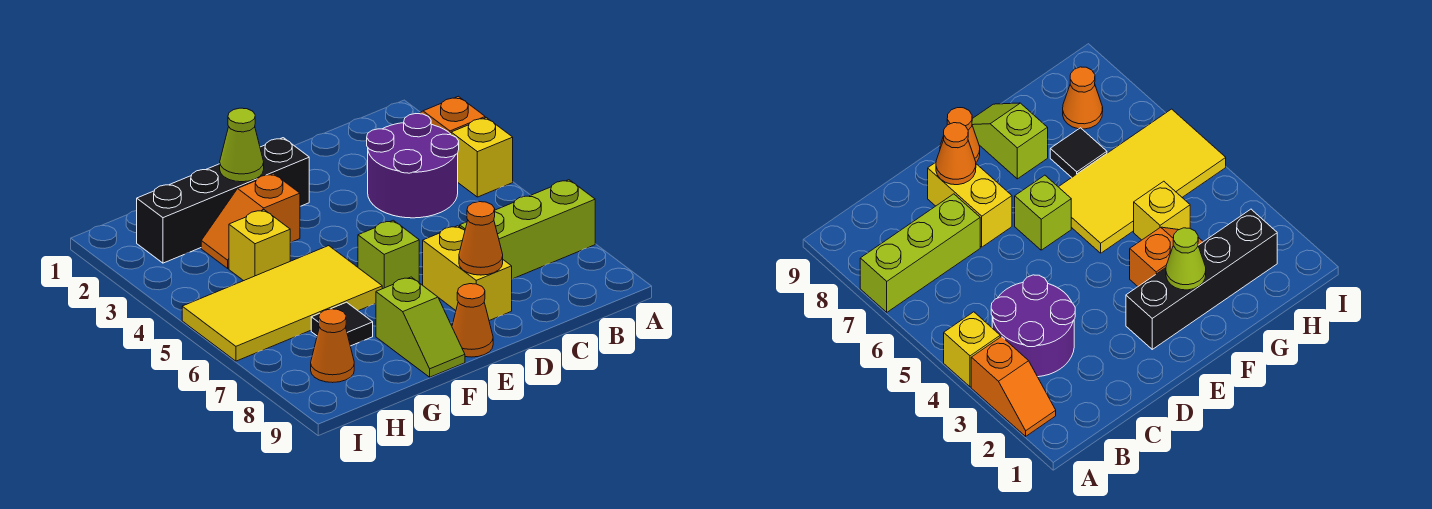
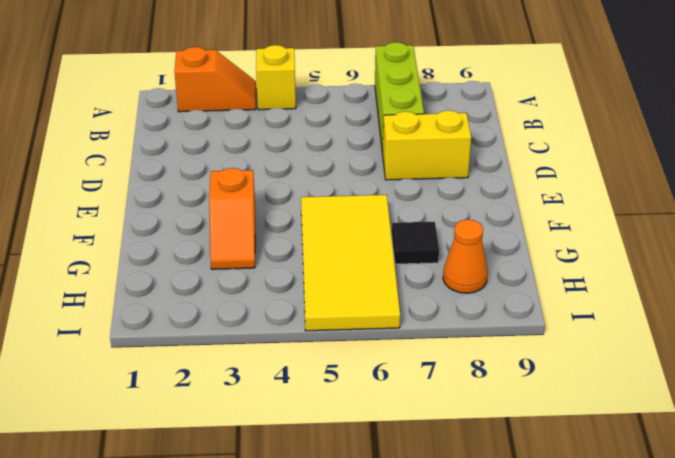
orange 1x2 slope [174,47,256,112] -> orange 1x2 slope turned to [419,96,485,134]
none -> purple 2x2 round brick [367,114,459,218]
none -> black 1x4 brick [137,138,309,263]
none -> lime 1x1 brick [358,220,419,289]

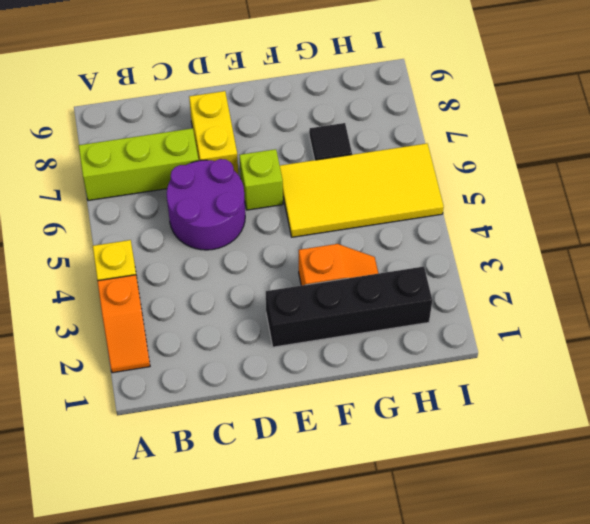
purple 2x2 round brick [167,159,245,250] -> purple 2x2 round brick moved to [367,114,459,218]
none -> orange 1x1 cone [452,284,493,357]
none -> lime 1x2 slope [376,277,465,377]
none -> yellow 1x1 brick [229,210,290,281]

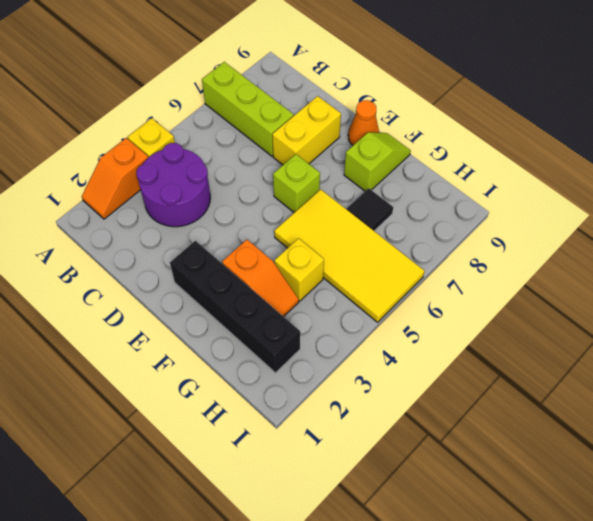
none -> orange 1x1 cone [311,309,354,383]
none -> orange 1x1 cone [459,202,503,275]
none -> lime 1x1 cone [220,108,264,182]

